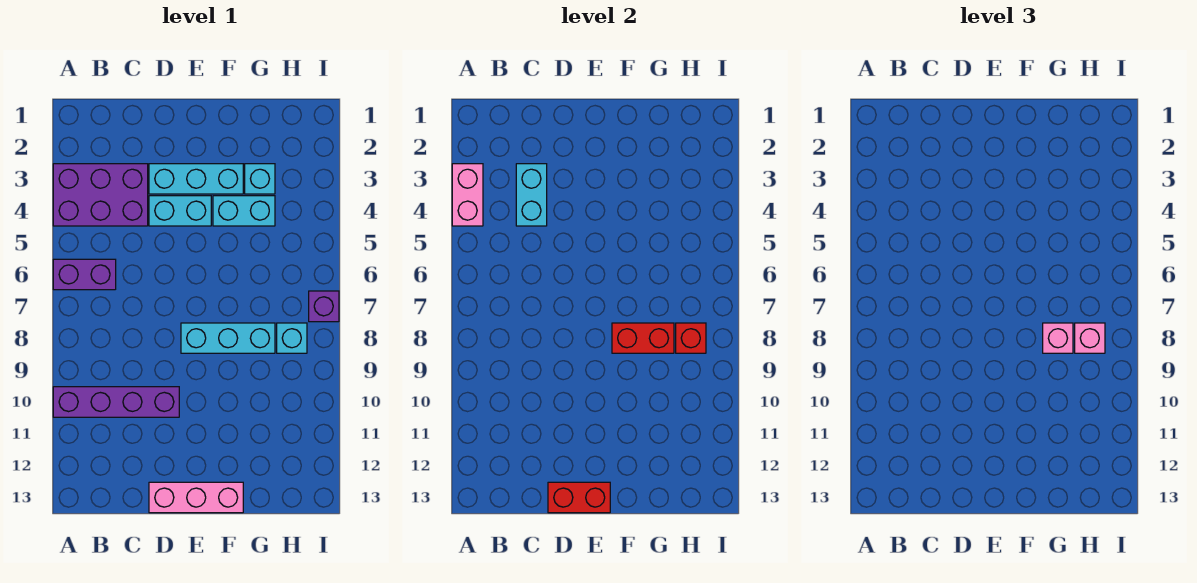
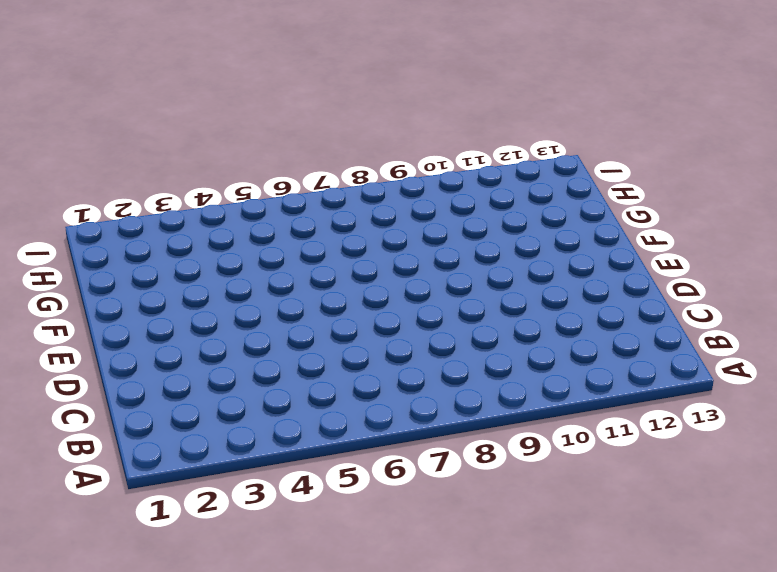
none -> purple 2x3 brick [53,164,148,226]
none -> purple 1x2 brick [53,259,116,290]
none -> purple 1x4 brick [53,387,179,417]

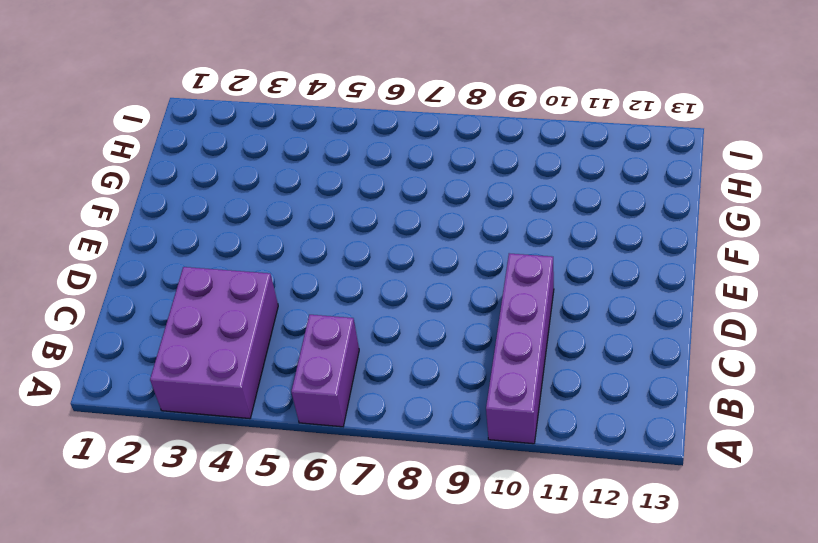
none -> cyan 1x3 brick [149,164,243,194]
none -> cyan 1x2 brick [149,196,211,226]
none -> pink 1x3 brick [149,482,243,513]

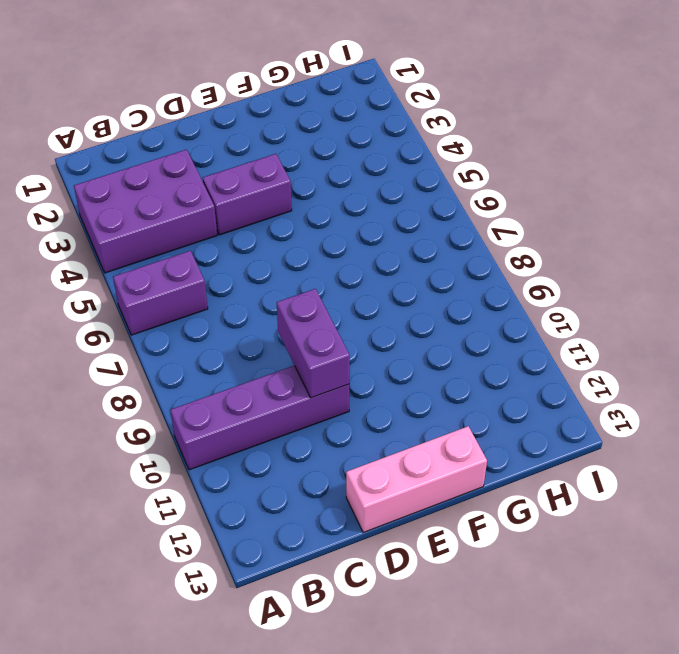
purple 1x2 brick [203,154,292,235] -> cyan 1x2 brick [149,196,211,226]
purple 1x2 brick [277,289,350,398] -> none
none -> cyan 1x3 brick [149,164,243,194]
none -> cyan 1x3 brick [181,323,275,353]
none -> cyan 1x2 brick [213,196,275,226]

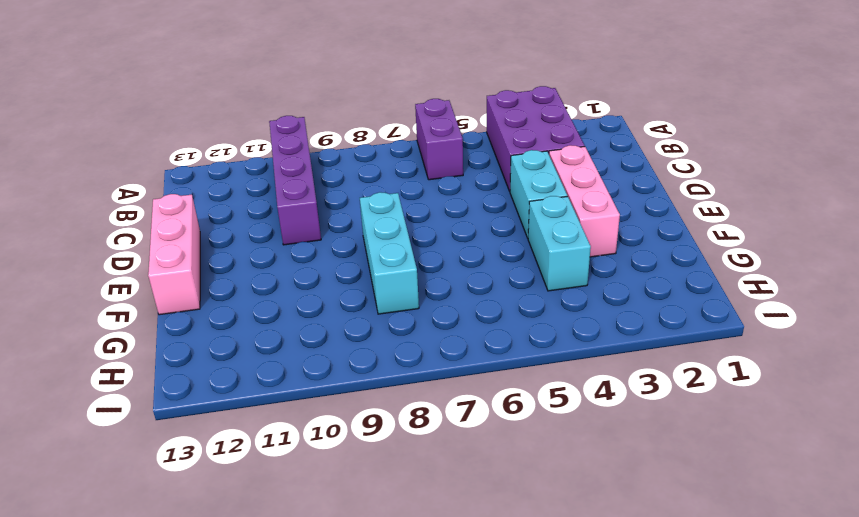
pink 1x3 brick [549,145,620,257] -> cyan 1x3 brick [149,164,243,194]
none -> cyan 1x1 brick [245,164,275,194]
none -> cyan 1x1 brick [277,323,307,353]
none -> purple 1x1 brick [309,291,339,322]

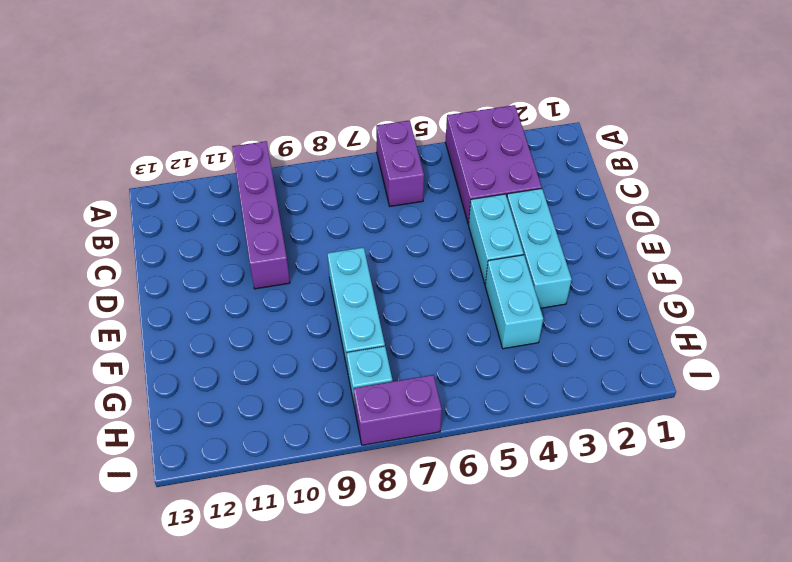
purple 1x2 brick [354,375,442,445] -> purple 1x1 brick [309,291,339,322]
none -> pink 1x3 brick [149,482,243,513]
none -> cyan 1x1 brick [245,164,275,194]
none -> pink 1x2 brick [452,164,483,226]

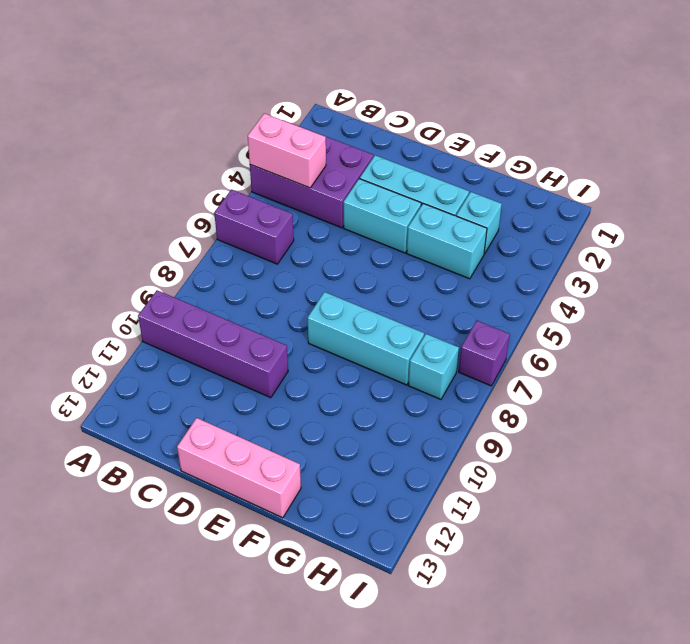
pink 1x2 brick [248,113,326,188] -> pink 1x2 brick turned to [452,164,483,226]
none -> cyan 1x2 brick [516,164,547,226]
none -> red 1x2 brick [548,482,610,513]
none -> red 1x2 brick [612,323,674,353]

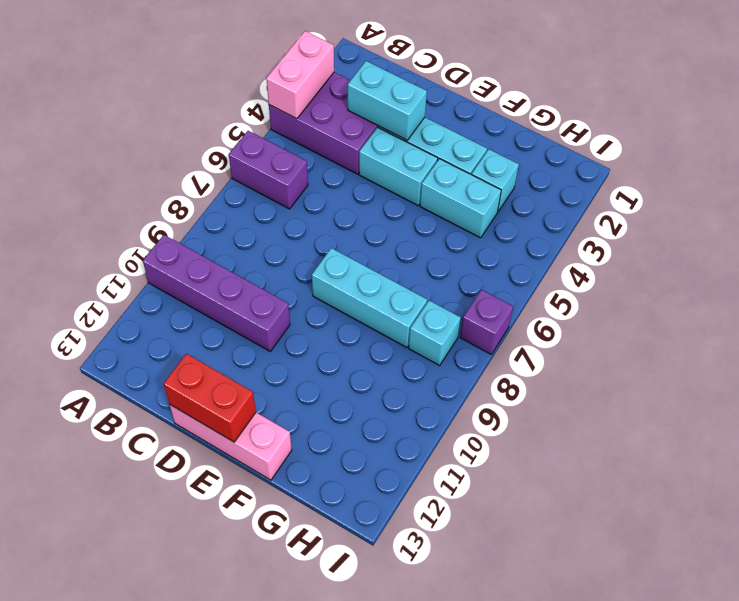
cyan 1x2 brick [348,61,427,140] -> cyan 1x2 brick turned to [516,164,547,226]
none -> red 1x2 brick [612,323,674,353]
none -> red 1x1 brick [676,323,706,353]
none -> pink 1x1 brick [1043,323,1073,353]

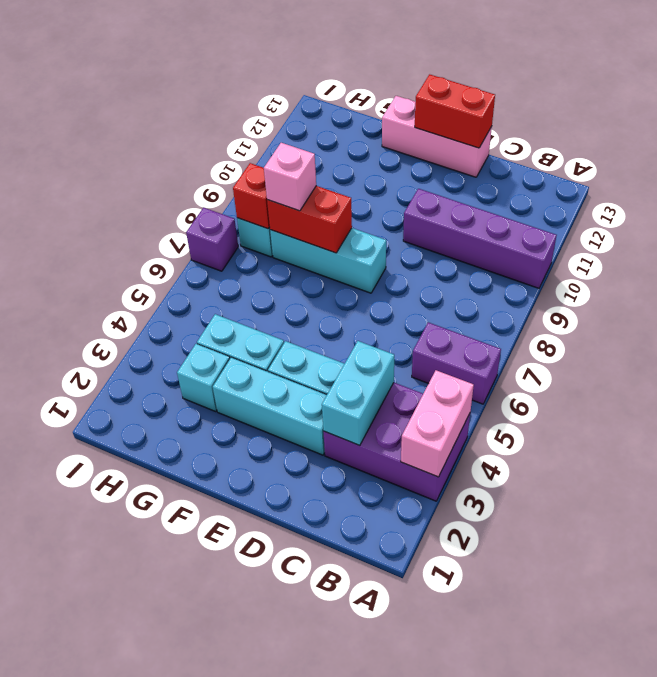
none -> pink 1x1 brick [1075,323,1105,353]

